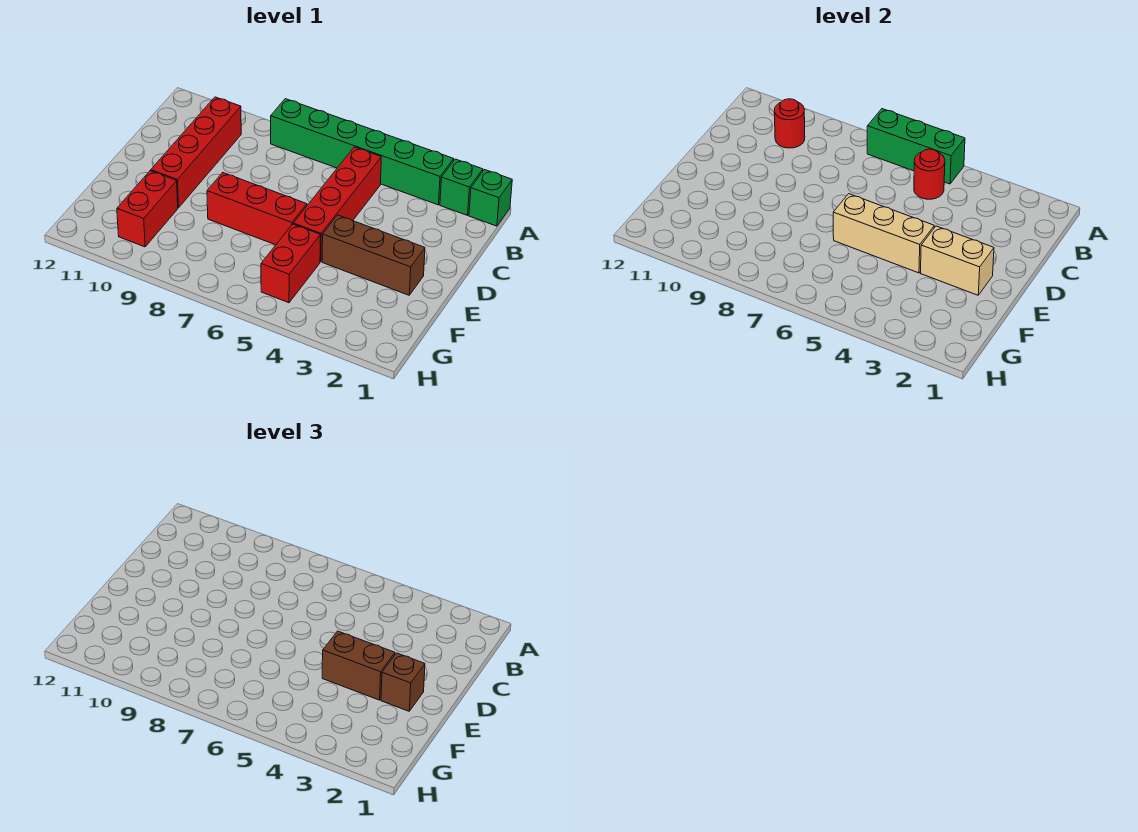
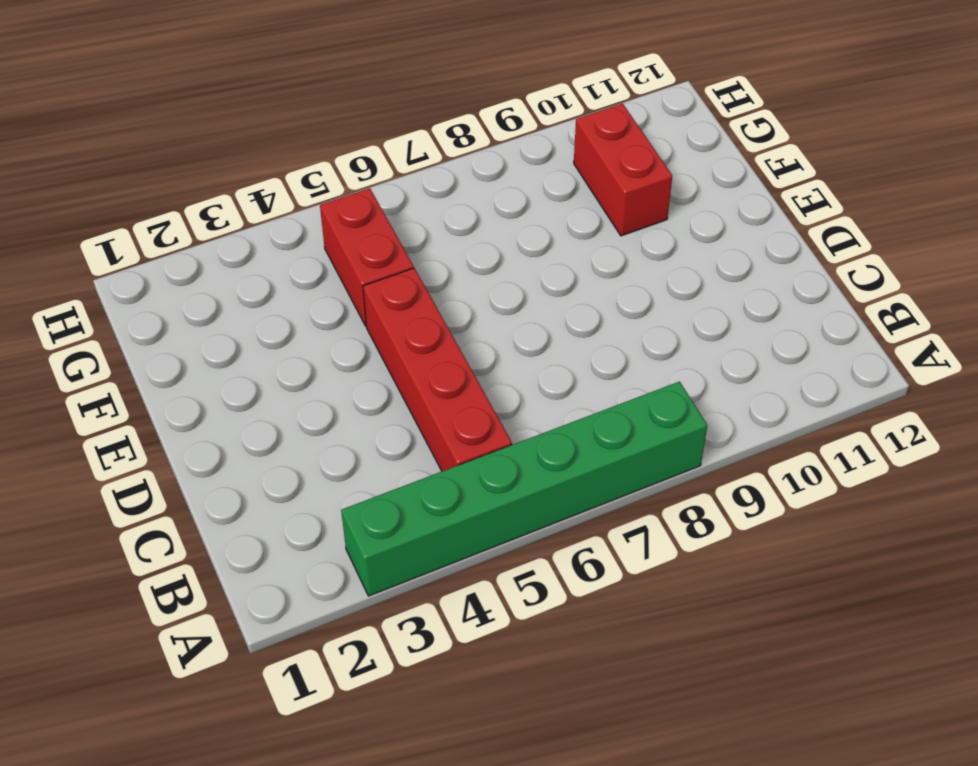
none -> green 1x1 brick [469,170,512,226]
none -> green 1x1 brick [440,159,483,215]
none -> red 1x4 brick [151,97,241,208]

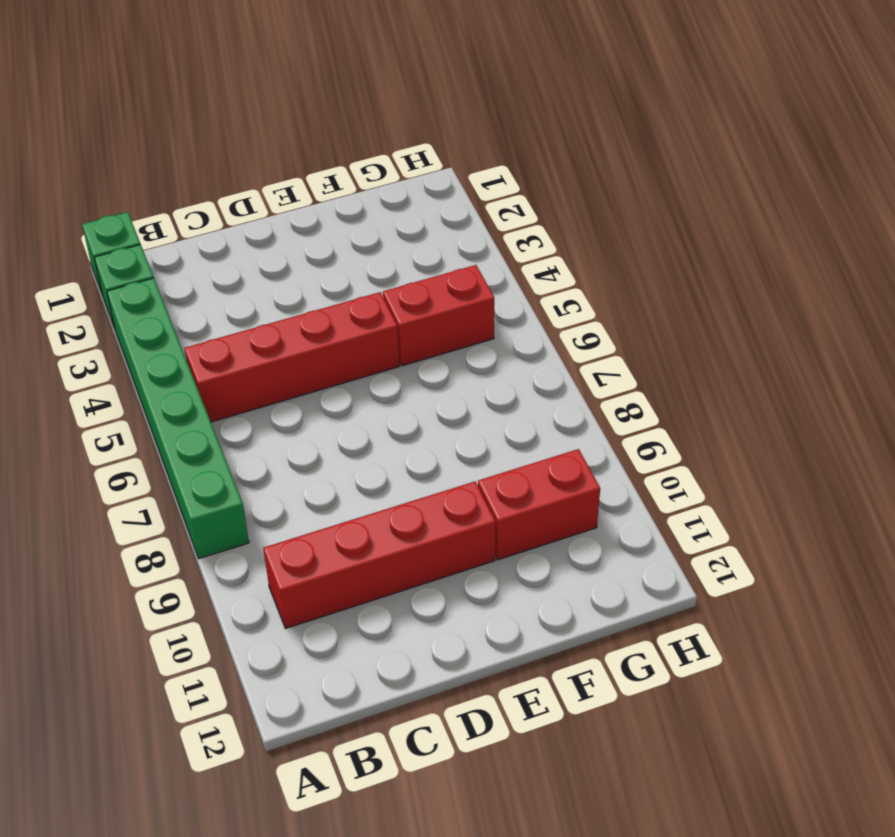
none -> brown 1x3 brick [322,215,425,295]
none -> red 1x3 brick [207,173,307,245]
none -> green 1x3 brick [867,109,965,184]

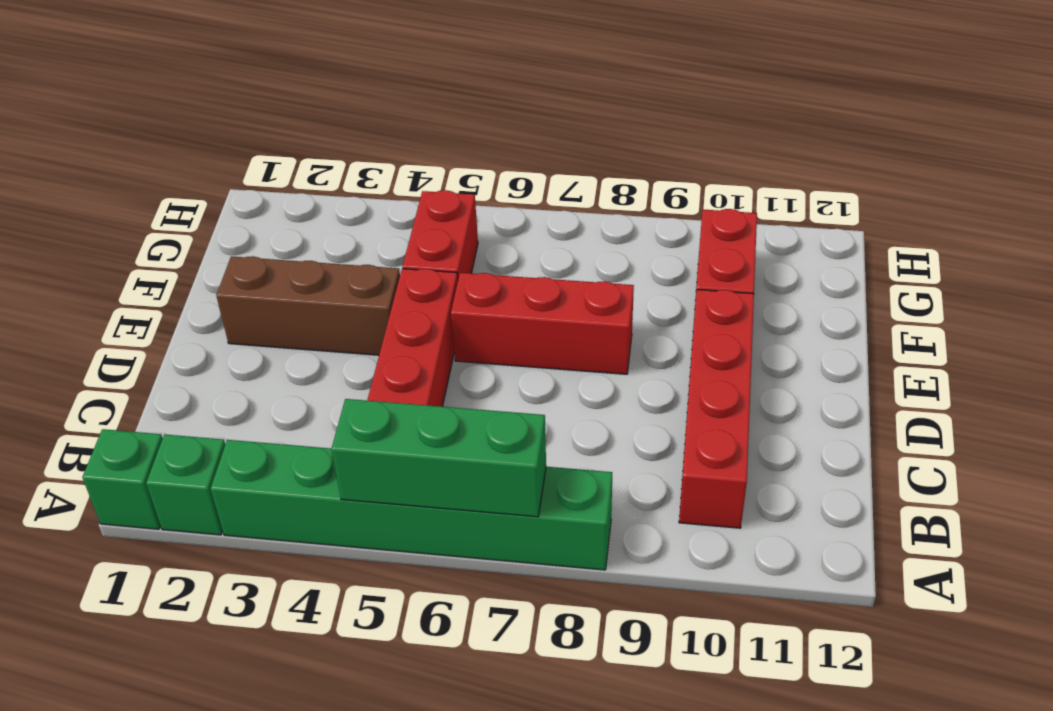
none -> red 1x1 round brick [914,149,945,199]
none -> red 1x1 round brick [774,99,805,148]
none -> tan 1x2 brick [921,226,994,295]

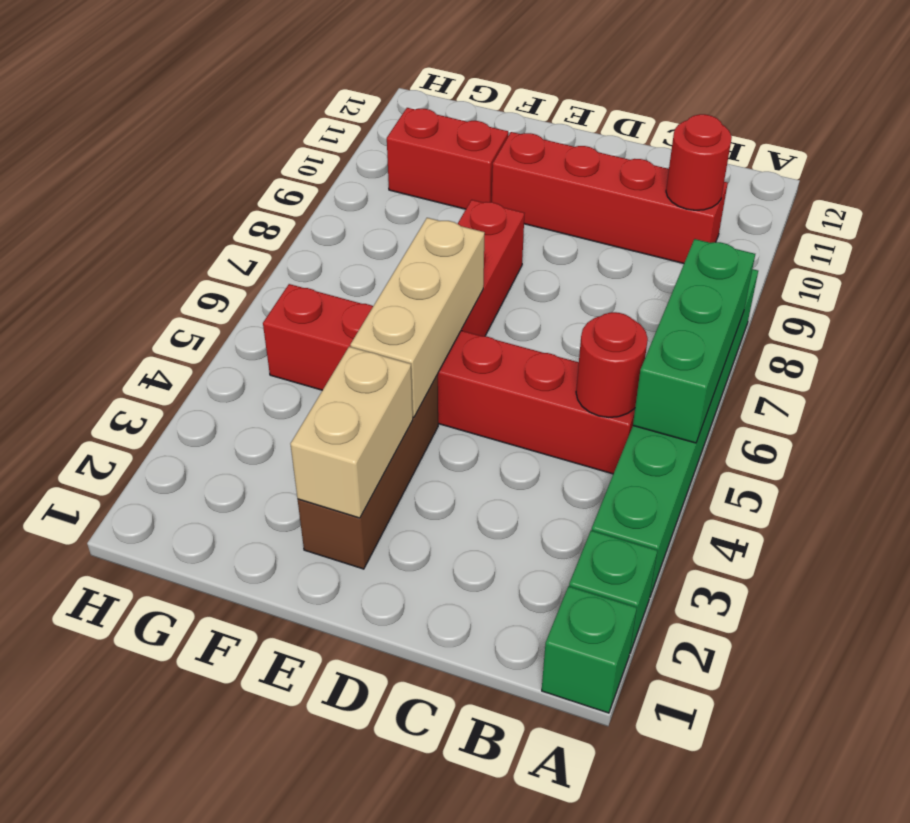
none -> brown 1x1 brick [381,653,425,711]
none -> brown 1x2 brick [322,631,395,700]

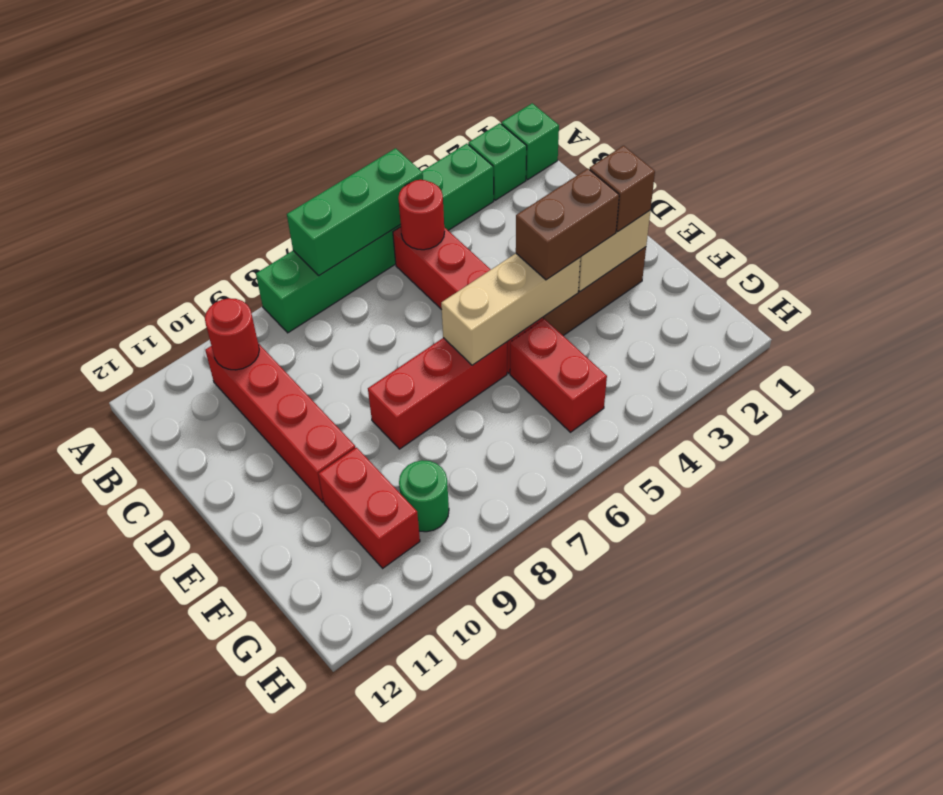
green 1x1 round brick [399,460,449,532] -> none

